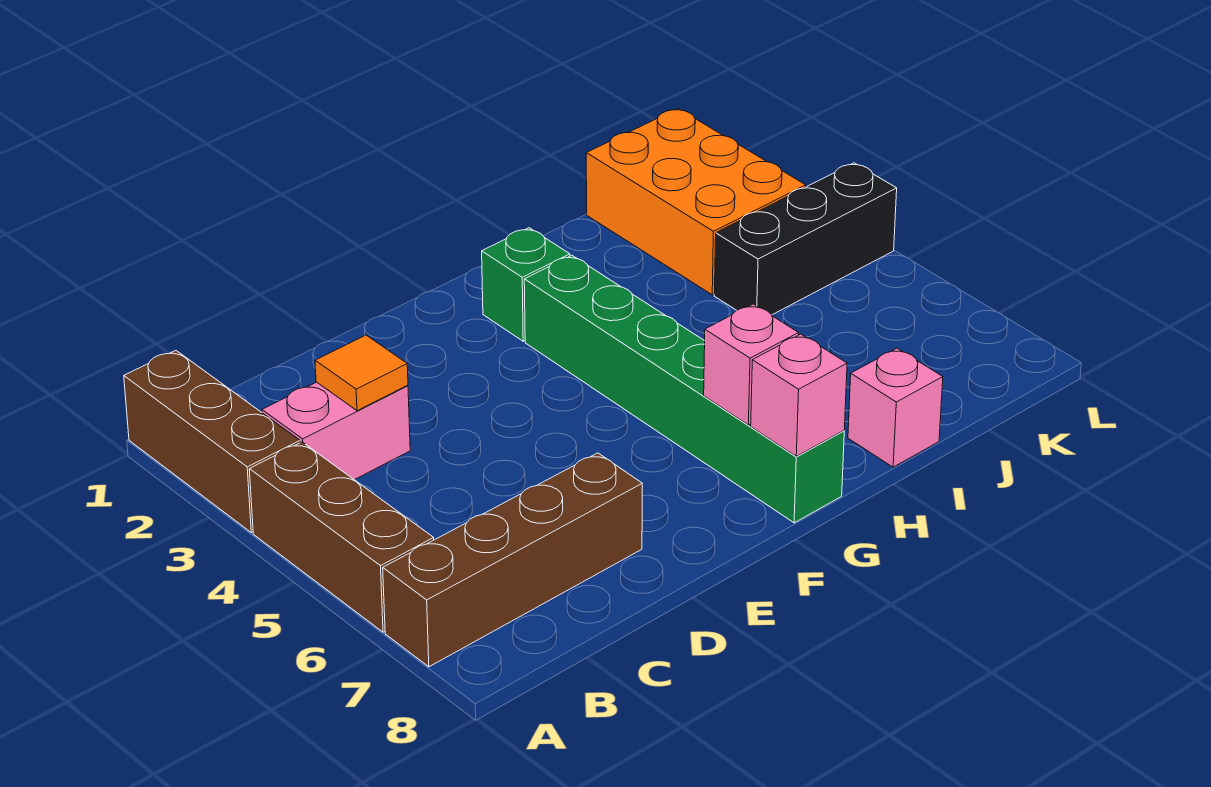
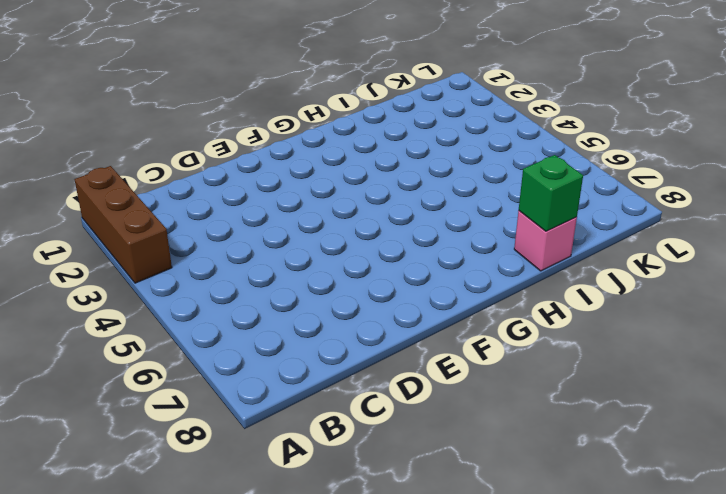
green 1x1 brick [519,155,583,231] -> green 1x1 brick moved to [482,228,570,341]
none -> brown 1x3 brick [249,442,434,632]
none -> brown 1x4 brick [383,453,642,667]
none -> pink 1x2 brick [262,382,410,480]

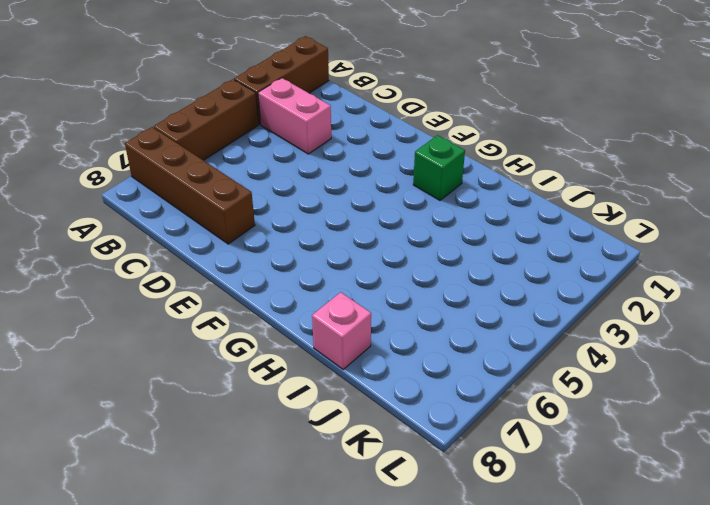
none -> green 1x6 brick [524,255,844,523]
none -> orange 2x3 brick [586,109,806,295]
none -> black 1x3 brick [714,163,897,315]

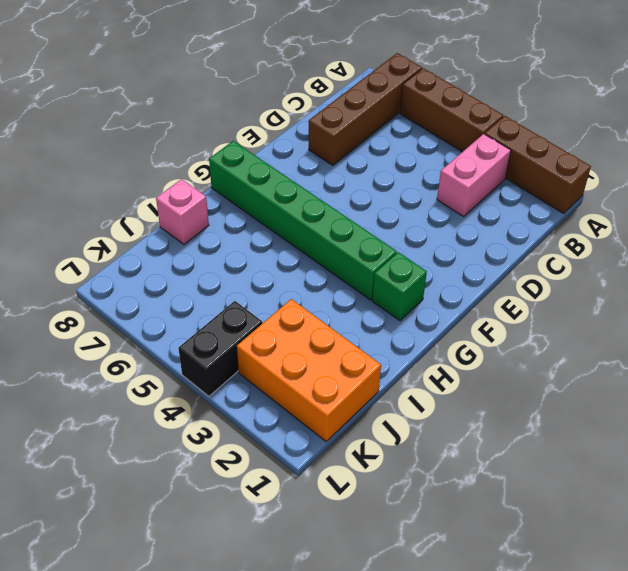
black 1x2 brick [178,301,262,396] -> black 1x3 brick [714,163,897,315]
none -> orange 1x1 tile [315,335,408,411]
none -> pink 1x1 brick [704,304,799,425]
none -> pink 1x1 brick [751,334,847,456]

